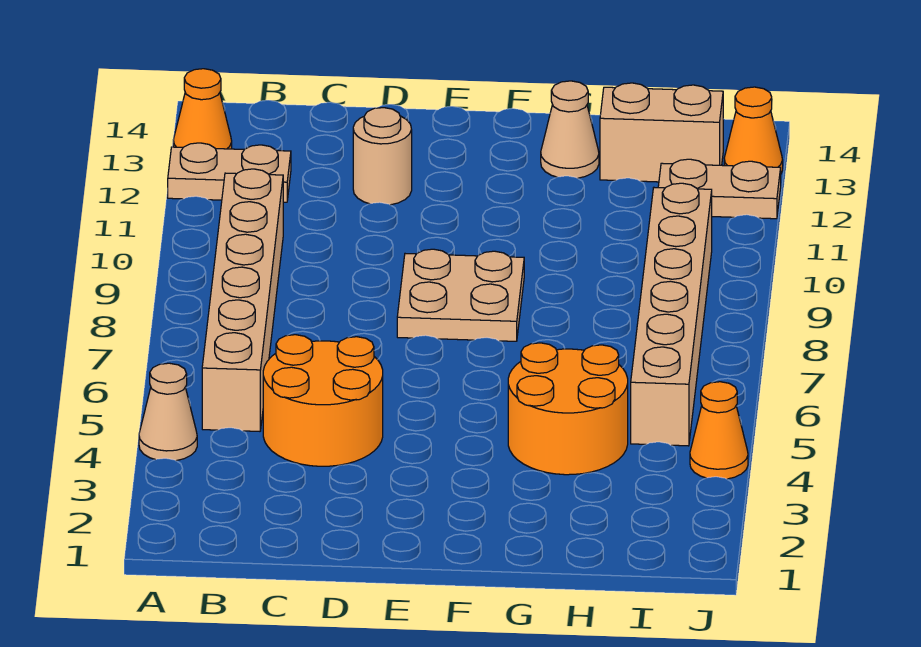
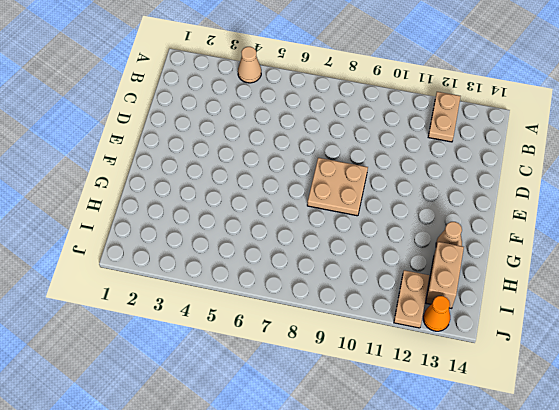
none -> orange 1x1 cone [173,69,232,149]
none -> tan 1x6 brick [202,169,283,431]
none -> orange 2x2 round brick [263,335,383,466]

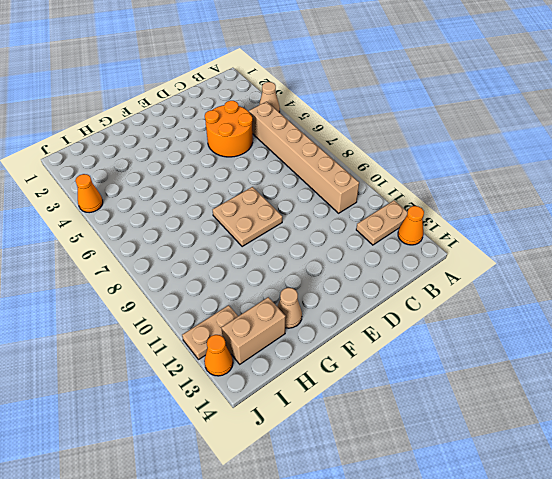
none -> tan 1x1 round brick [353,108,412,205]
none -> orange 2x2 round brick [508,343,628,475]
none -> tan 1x6 brick [631,183,712,446]

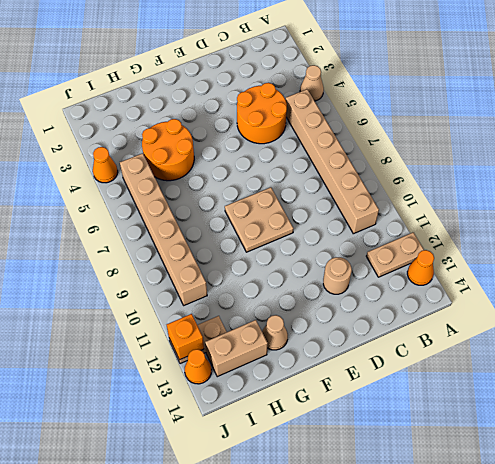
orange 1x1 brick [167,314,204,360] -> none

